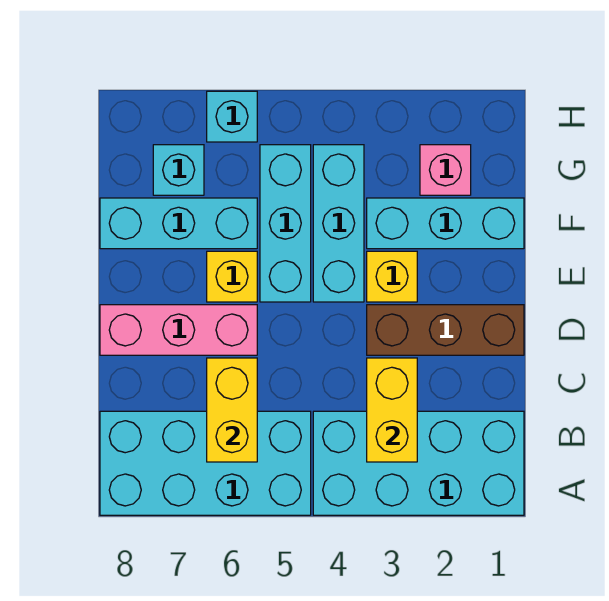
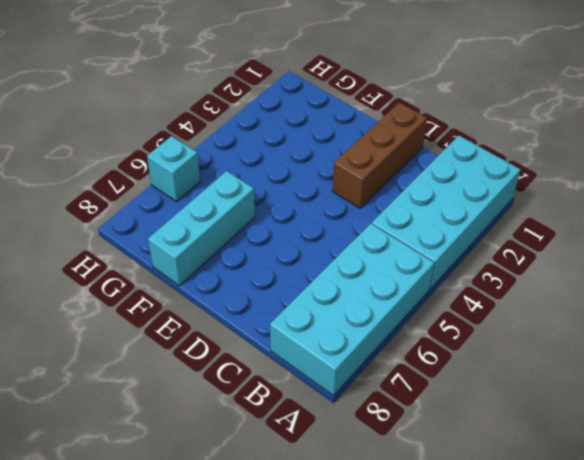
none -> pink 1x3 brick [100,305,257,355]
none -> yellow 1x1 brick [367,251,417,302]
none -> cyan 1x3 brick [313,145,364,302]

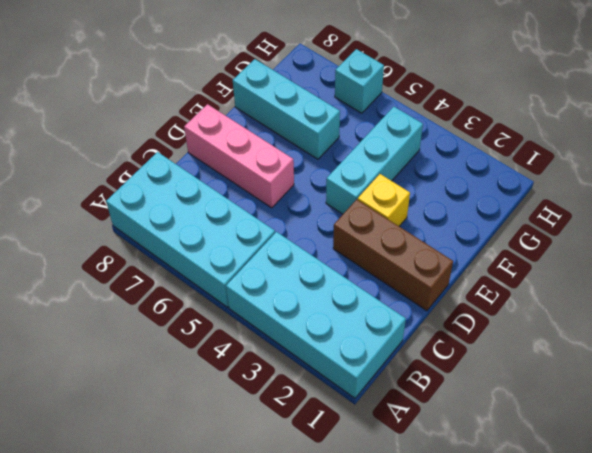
none -> cyan 1x3 brick [260,145,311,302]
none -> yellow 1x1 brick [207,251,257,302]
none -> cyan 1x3 brick [367,198,524,249]

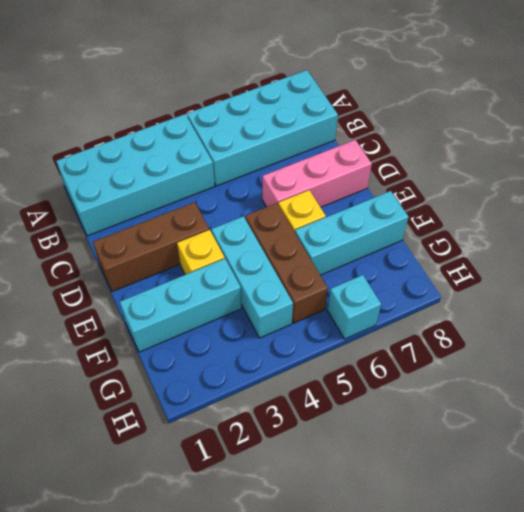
brown 1x3 brick [245,203,328,323] -> cyan 1x3 brick [260,145,311,302]
none -> pink 1x1 brick [420,145,471,195]
none -> cyan 1x1 brick [153,145,204,195]
none -> yellow 1x2 brick [367,358,417,462]

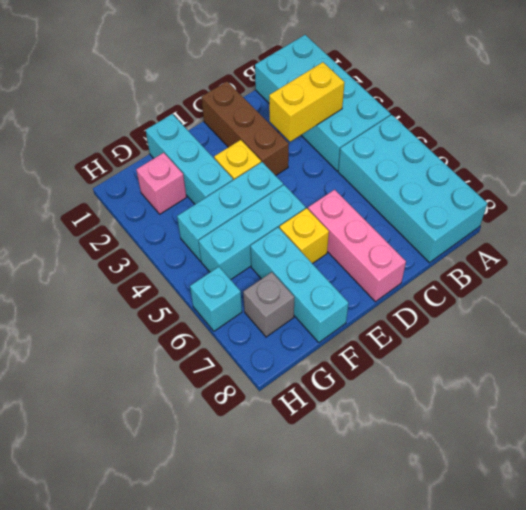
grey 1x1 brick [243,272,294,337] -> cyan 1x1 brick [153,145,204,195]
none -> yellow 1x2 brick [207,358,257,462]

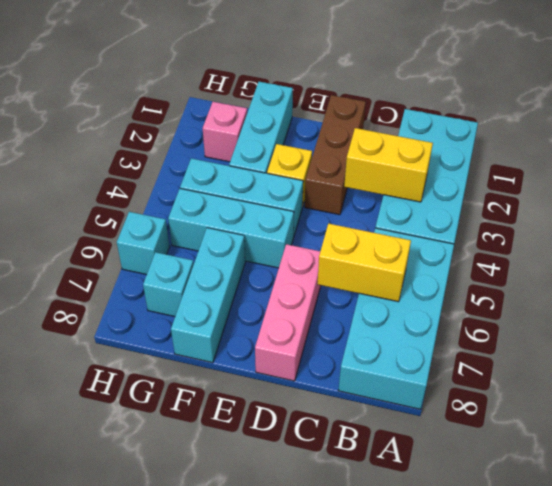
none -> yellow 1x1 brick [207,251,257,302]

